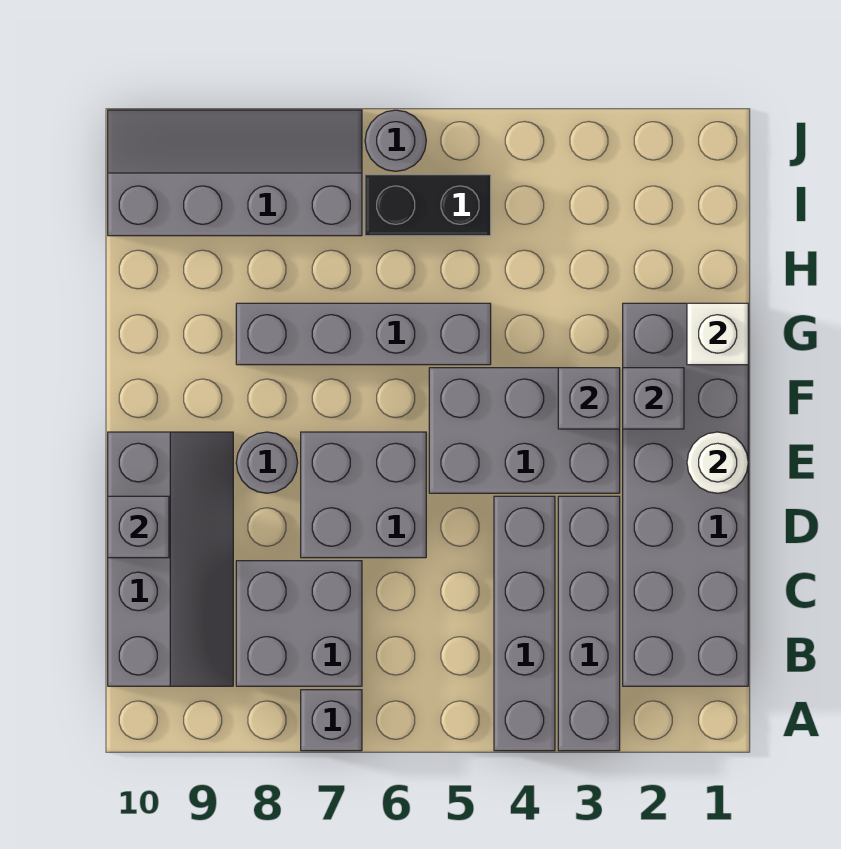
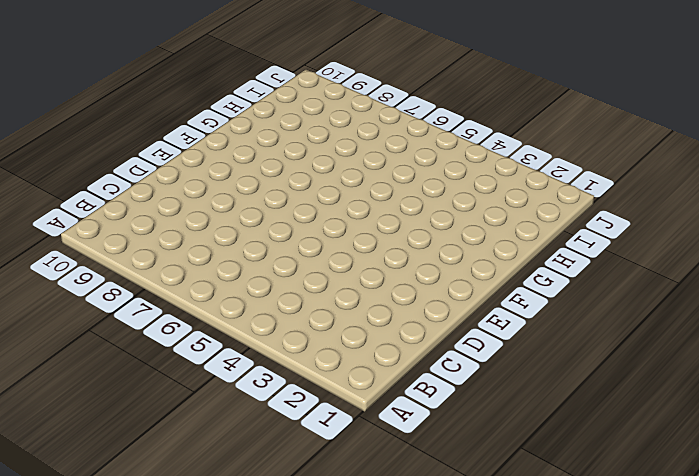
none -> grey 1x4 brick [558,496,620,751]
none -> grey 1x4 brick [494,496,555,751]
none -> grey 1x1 brick [301,690,362,751]

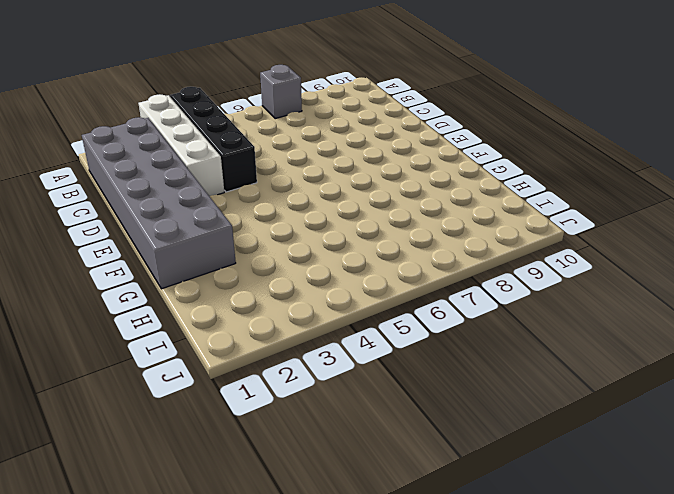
white 1x4 brick [138,94,224,196] -> grey 1x4 brick [558,496,620,751]
black 1x4 brick [170,87,257,192] -> grey 1x4 brick [494,496,555,751]
none -> grey 2x2 brick [236,561,362,686]
none -> grey 2x4 slope [108,432,233,686]
none -> grey 2x2 brick [301,432,426,558]

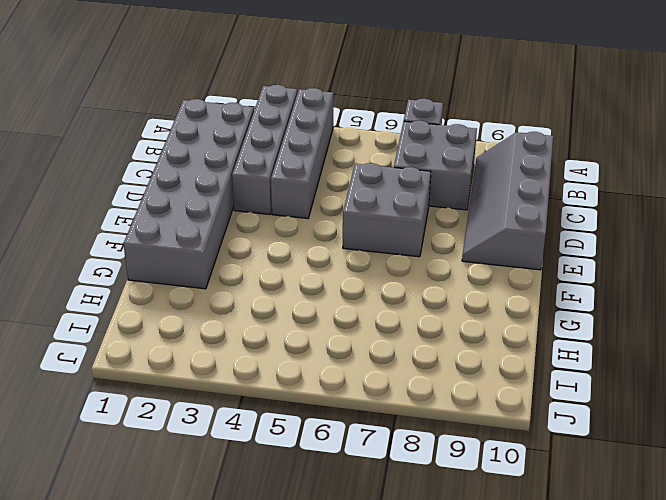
none -> grey 2x3 brick [429,368,620,493]
none -> grey 1x1 round brick [236,432,298,493]
none -> grey 1x4 brick [236,303,491,365]

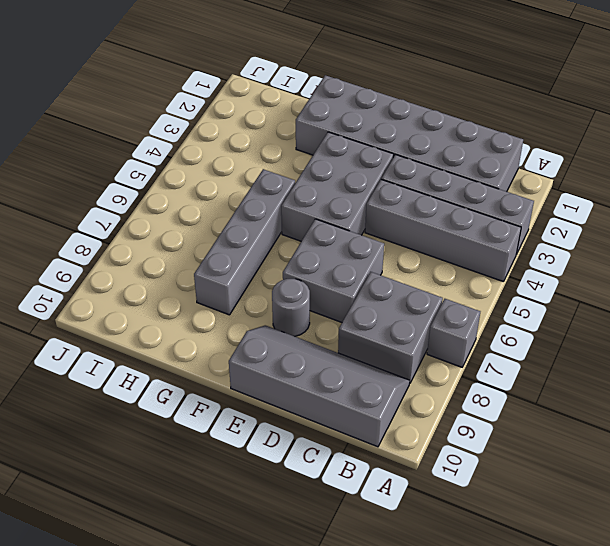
none -> black 1x2 brick [365,175,491,236]
none -> grey 2x4 slope [108,110,362,236]
none -> grey 1x1 round brick [365,110,426,171]

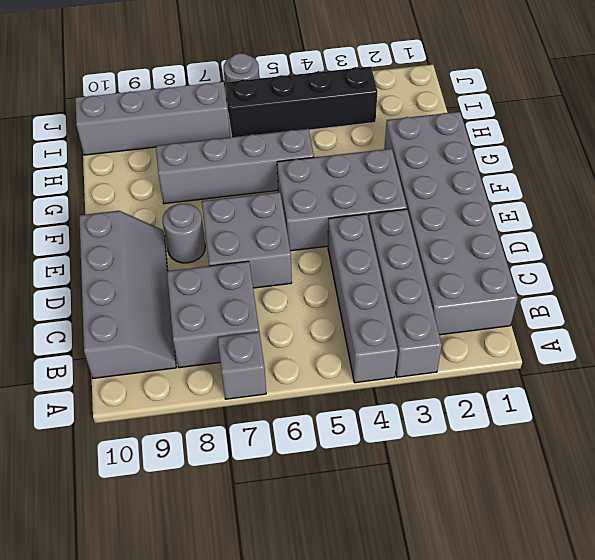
black 1x4 brick [226,67,377,137] -> black 1x2 brick [365,175,491,236]
none -> grey 1x1 brick [108,496,169,558]
none -> white 1x1 round brick [687,432,748,493]
none -> grey 1x1 brick [623,368,684,429]

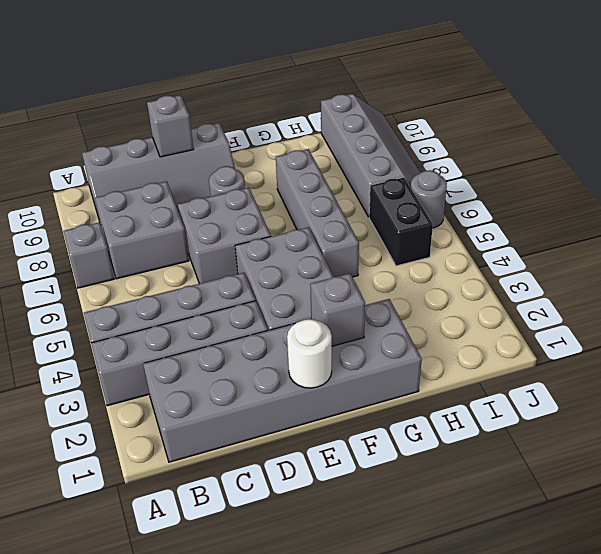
none -> grey 1x1 brick [558,368,620,429]
none -> white 1x1 brick [687,303,748,365]

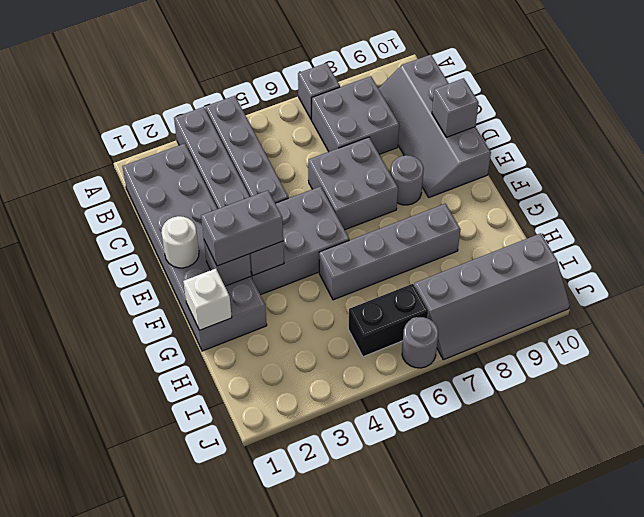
grey 1x2 brick [201,190,283,266] -> none

